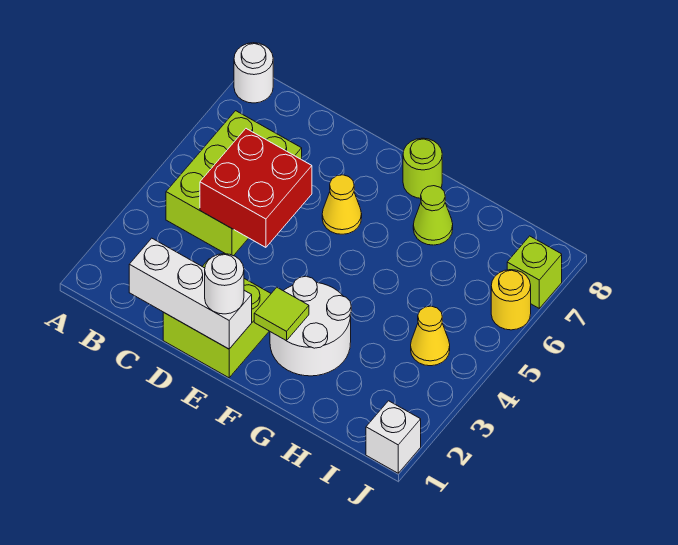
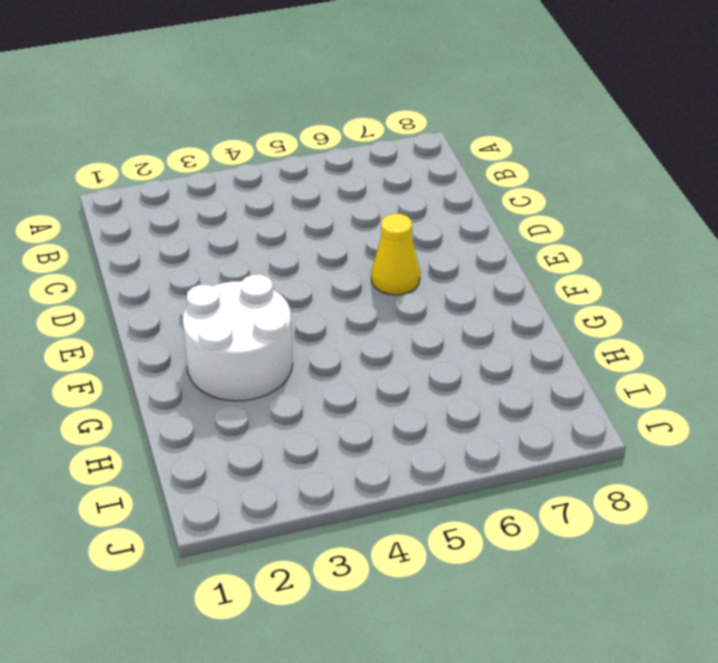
none -> white 1x1 round brick [234,43,273,103]
none -> lime 2x3 brick [166,111,302,256]
none -> lime 2x2 brick [163,259,271,378]

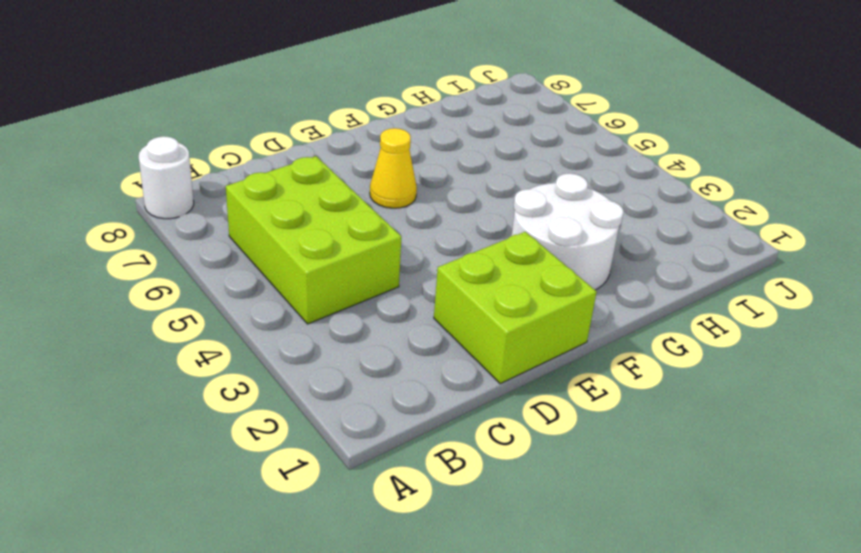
none -> lime 1x1 round brick [403,138,442,198]
none -> lime 1x1 cone [413,186,453,245]
none -> yellow 1x1 cone [411,306,450,366]

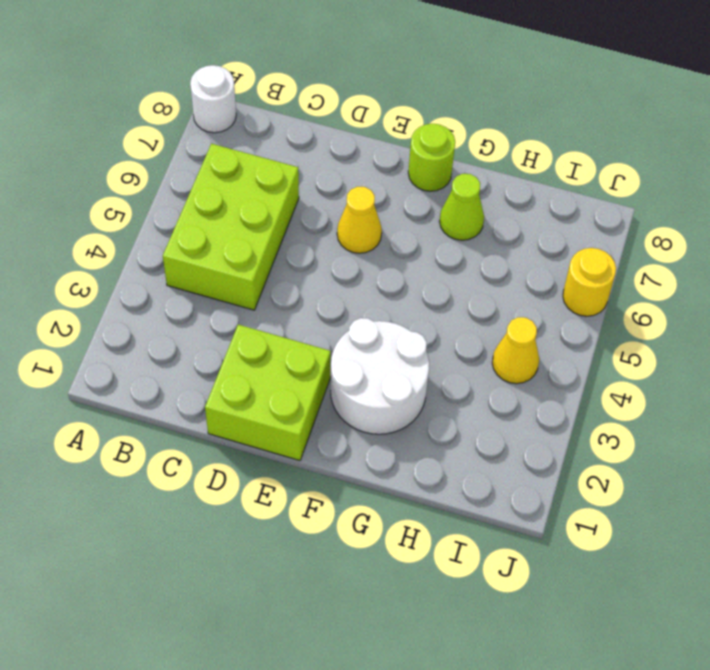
none -> white 1x1 brick [366,401,421,473]
none -> lime 1x1 brick [507,236,562,308]
none -> white 1x3 brick [129,238,252,349]

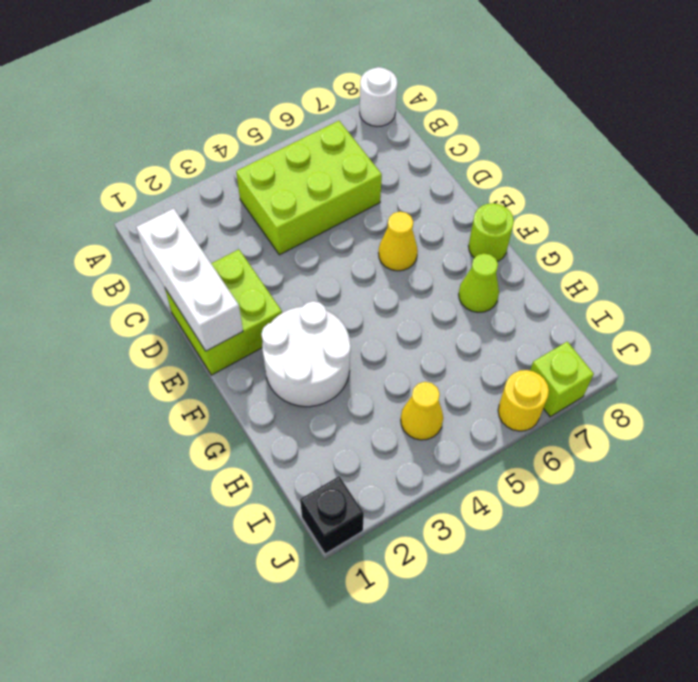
black 1x1 brick [300,476,364,554] -> white 1x1 brick [366,401,421,473]
none -> red 2x2 brick [200,129,312,247]
none -> lime 1x1 tile [254,287,309,341]
none -> white 1x1 round brick [205,254,244,314]

